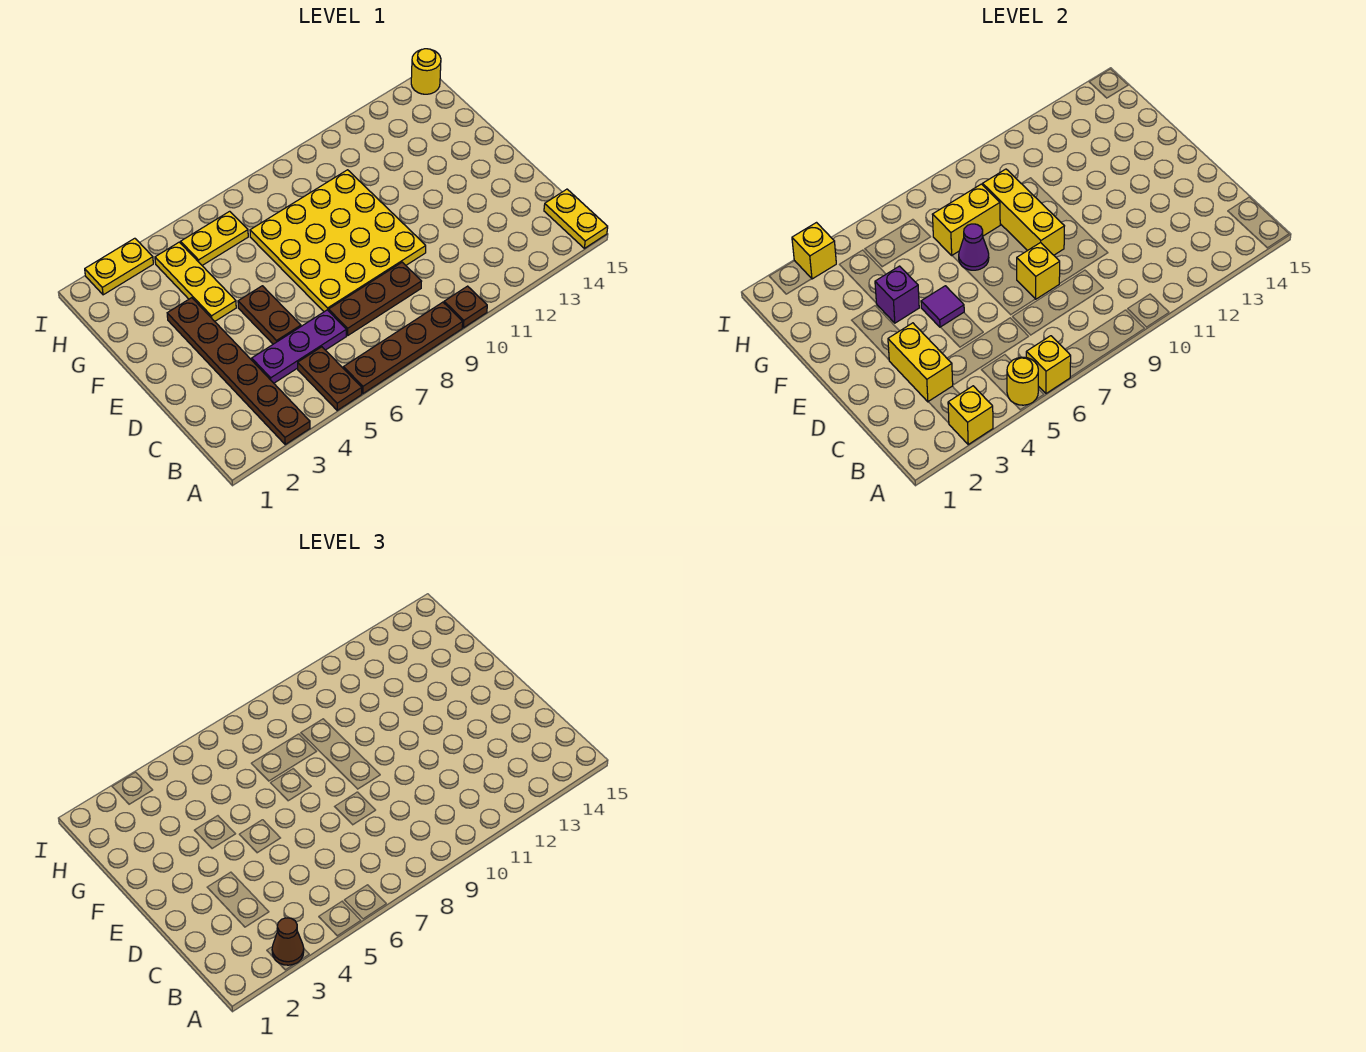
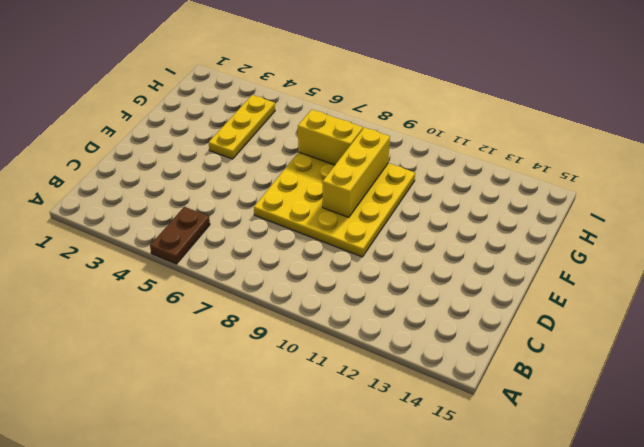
none -> brown 1x6 plate [167,298,310,444]
none -> brown 1x4 plate [343,302,463,393]
none -> brown 1x1 plate [444,286,487,328]

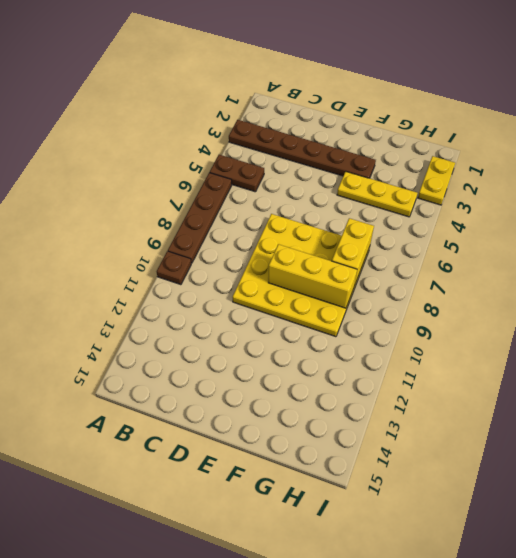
none -> yellow 1x2 plate [544,189,608,248]
none -> purple 1x3 plate [252,310,346,383]
none -> brown 1x3 plate [329,262,422,335]

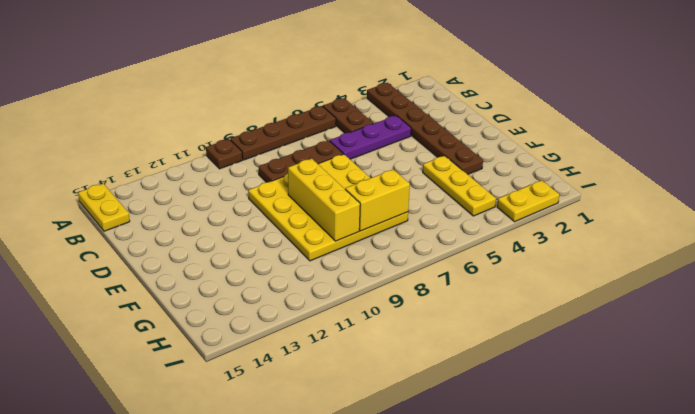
none -> brown 1x2 plate [238,286,301,344]
none -> yellow 1x2 plate [181,211,248,265]
none -> yellow 1x1 round brick [411,49,441,94]

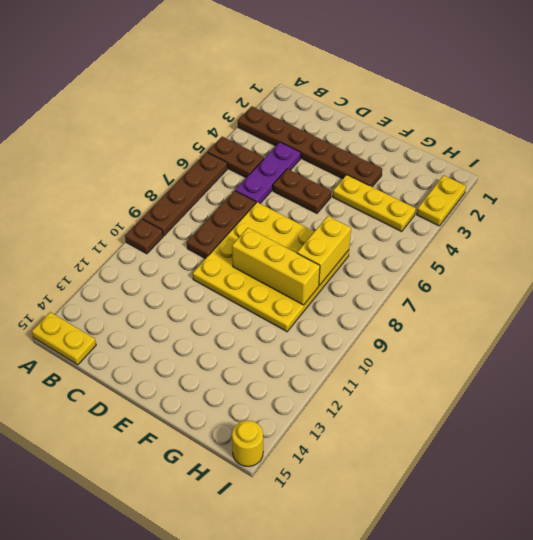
none -> yellow 1x2 plate [181,211,248,265]
none -> yellow 1x1 brick [948,386,993,444]
none -> yellow 1x1 round brick [1007,357,1038,405]

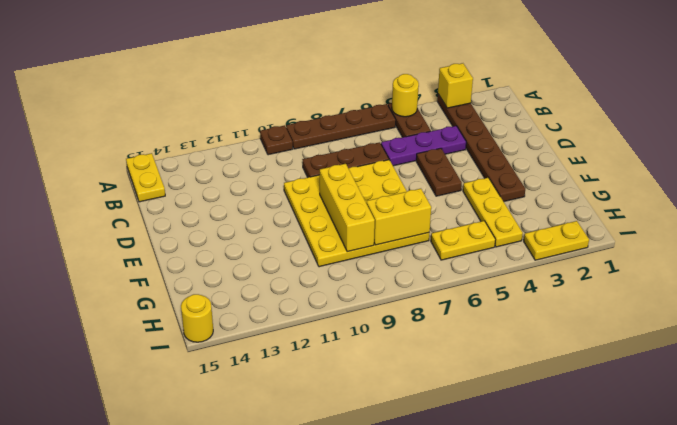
none -> yellow 1x1 brick [1026,336,1071,393]
none -> yellow 1x2 brick [888,323,953,402]
none -> yellow 1x1 brick [1017,242,1060,299]

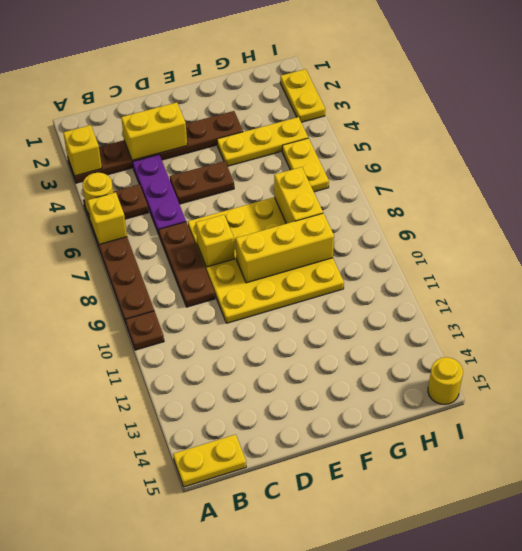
none -> purple 1x1 tile [921,286,964,327]
none -> purple 1x1 brick [875,266,919,323]
none -> purple 1x1 cone [959,224,989,270]

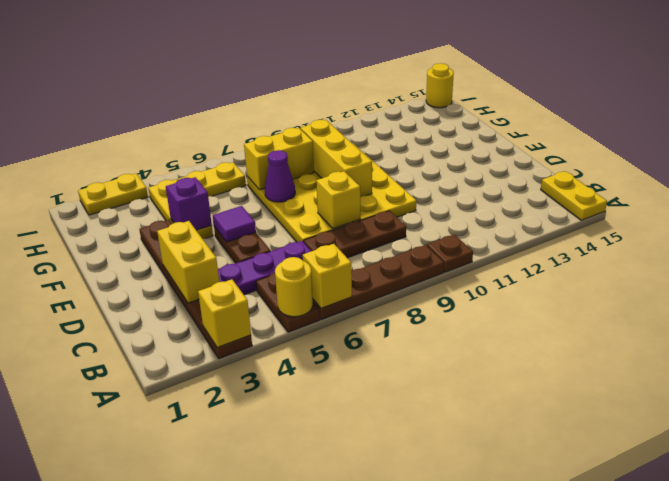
none -> yellow 1x1 brick [792,223,836,279]
none -> brown 1x1 cone [272,918,304,965]

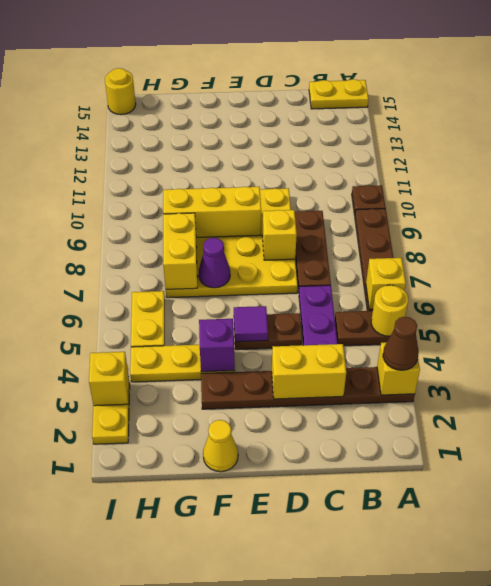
yellow 1x1 cone [203,420,238,472] -> none

